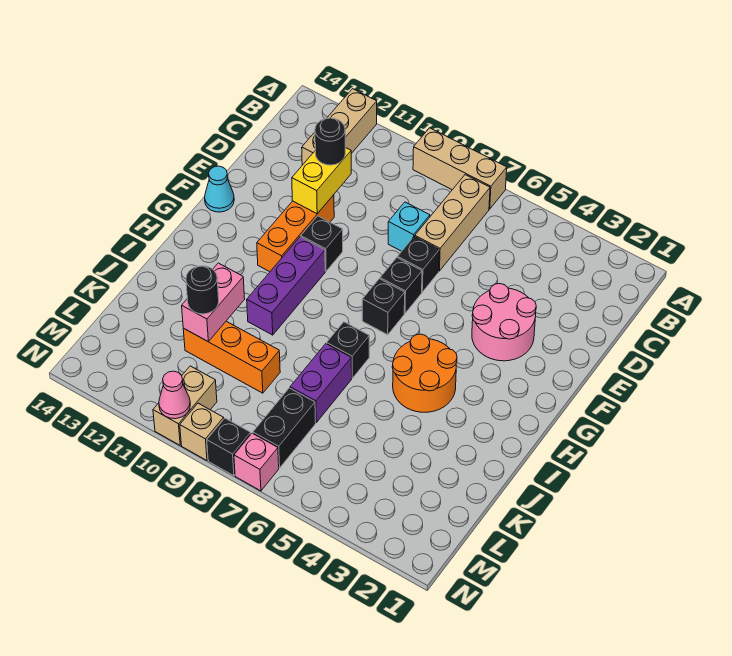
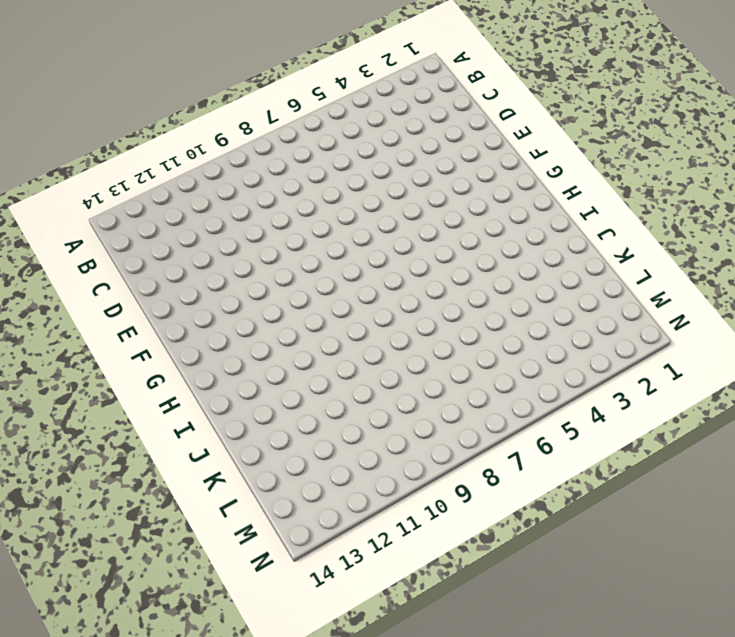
none -> tan 1x3 brick [413,128,507,209]
none -> tan 1x3 brick [302,89,377,165]
none -> tan 1x3 brick [415,175,490,271]

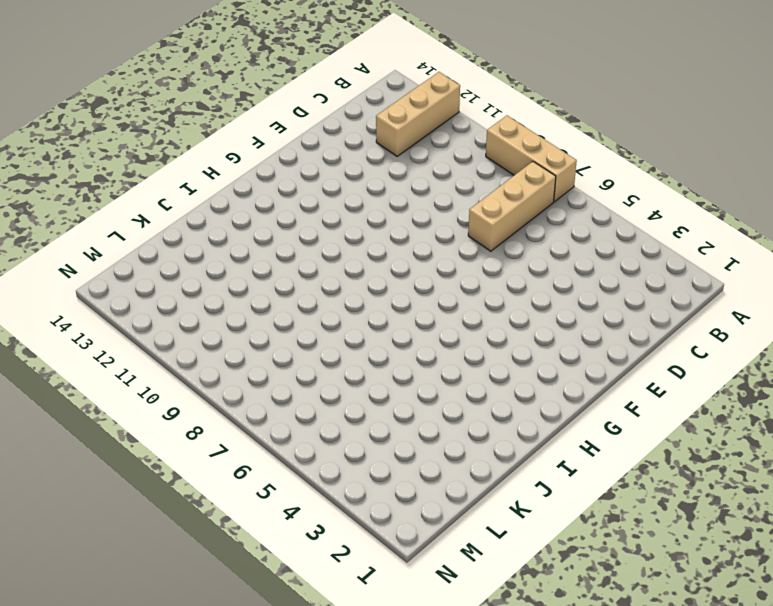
none -> cyan 1x1 brick [388,202,430,251]
none -> pink 2x2 round brick [472,284,536,361]
none -> black 1x1 brick [398,237,439,292]

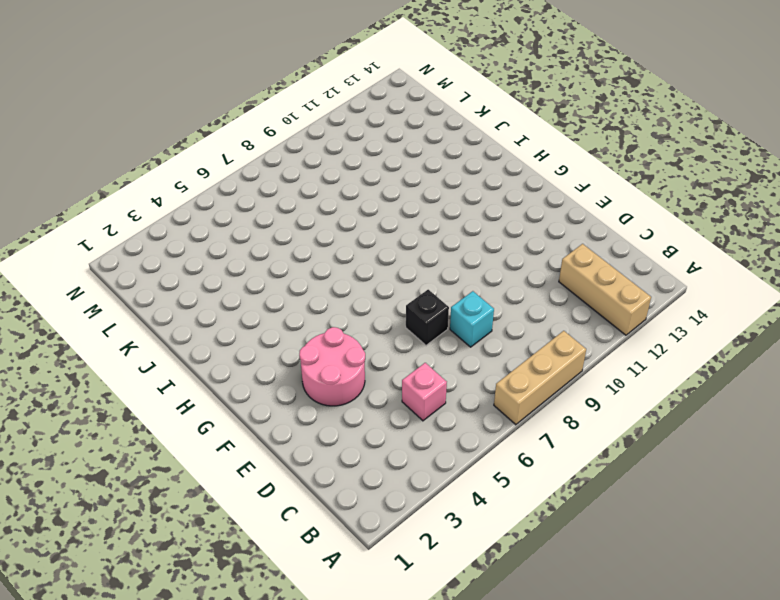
pink 1x1 brick [402,363,447,421] -> pink 1x1 brick moved to [234,433,279,491]
none -> tan 1x3 brick [415,175,490,271]
none -> orange 1x3 brick [257,195,334,272]
none -> black 1x1 brick [380,258,422,313]

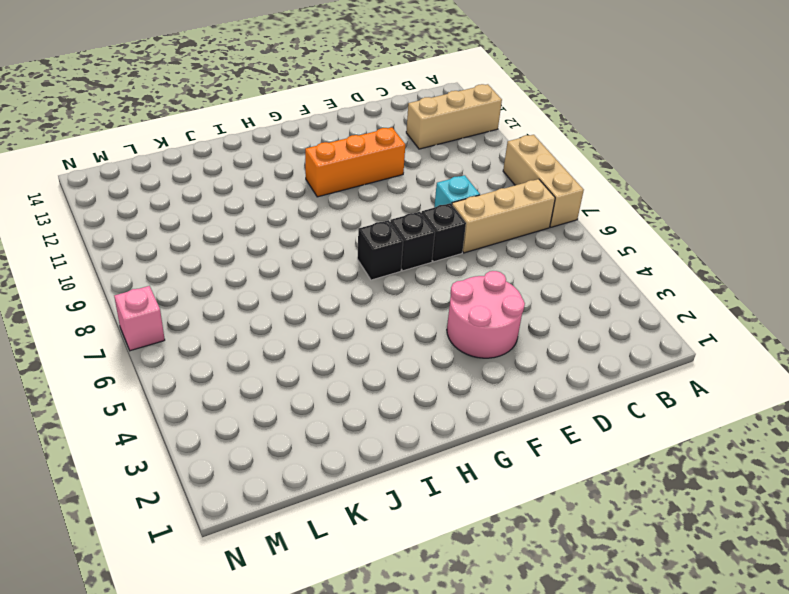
none -> black 1x1 brick [301,216,343,271]
none -> cyan 1x1 cone [205,166,234,212]
none -> purple 1x3 brick [247,237,325,335]

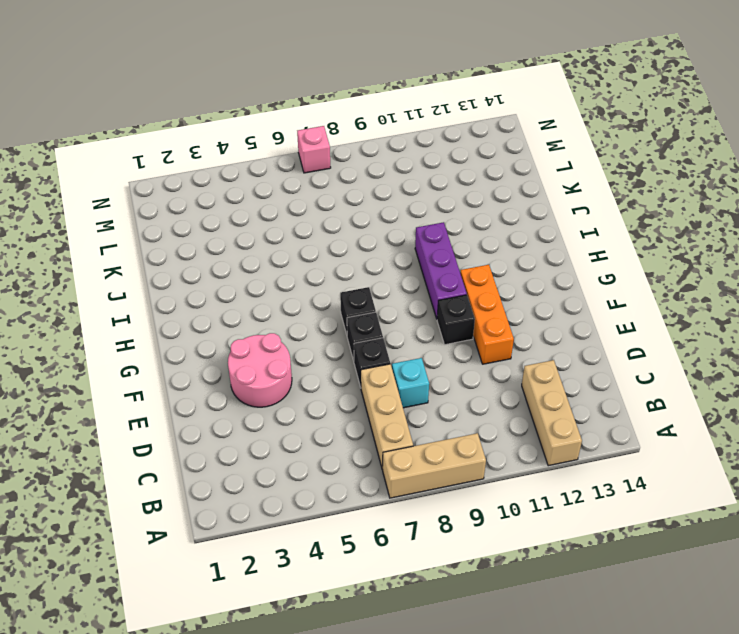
none -> cyan 1x1 cone [205,166,234,212]
none -> orange 2x2 round brick [392,334,457,412]
none -> black 1x1 brick [327,322,369,378]

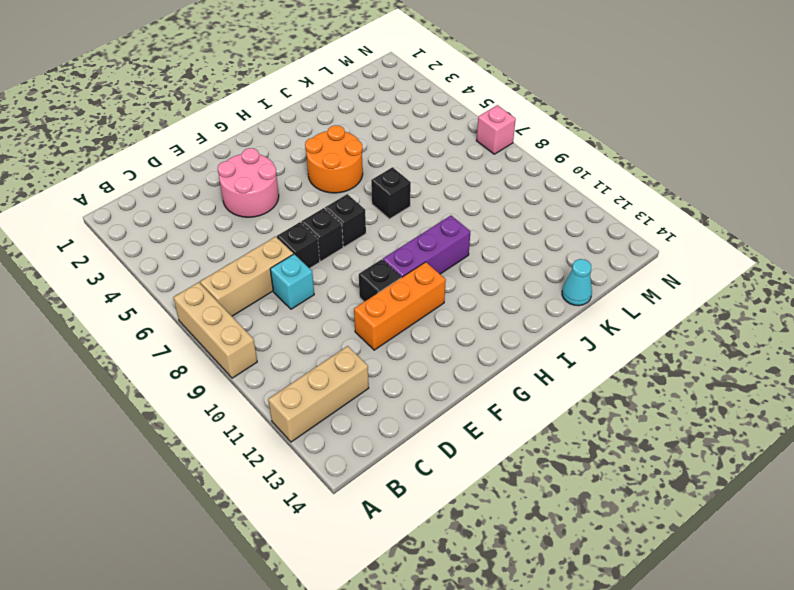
cyan 1x1 cone [562,259,592,306] -> cyan 1x1 cone moved to [205,166,234,212]
none -> purple 1x2 brick [290,344,352,422]
none -> orange 1x3 brick [183,321,280,393]
none -> black 1x2 brick [253,388,316,468]

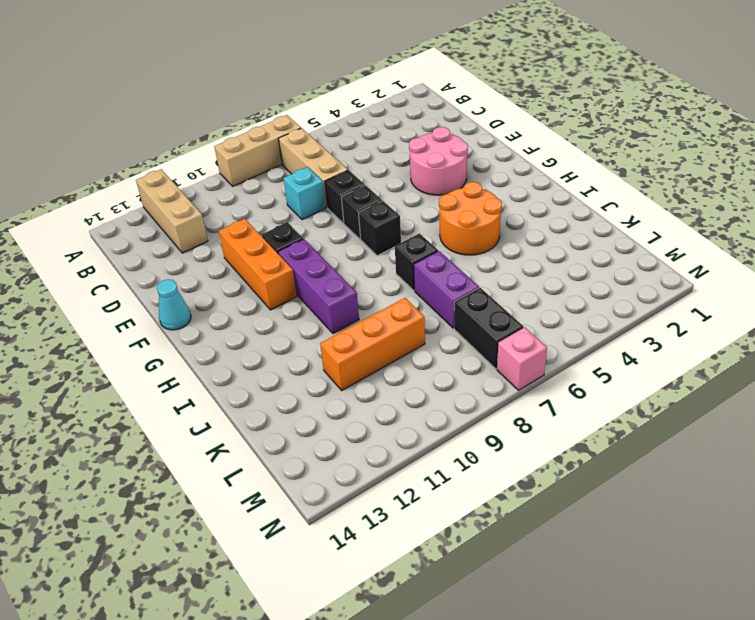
none -> tan 1x2 brick [153,366,217,445]
none -> black 1x1 brick [207,418,251,476]
none -> tan 1x1 brick [180,403,224,460]

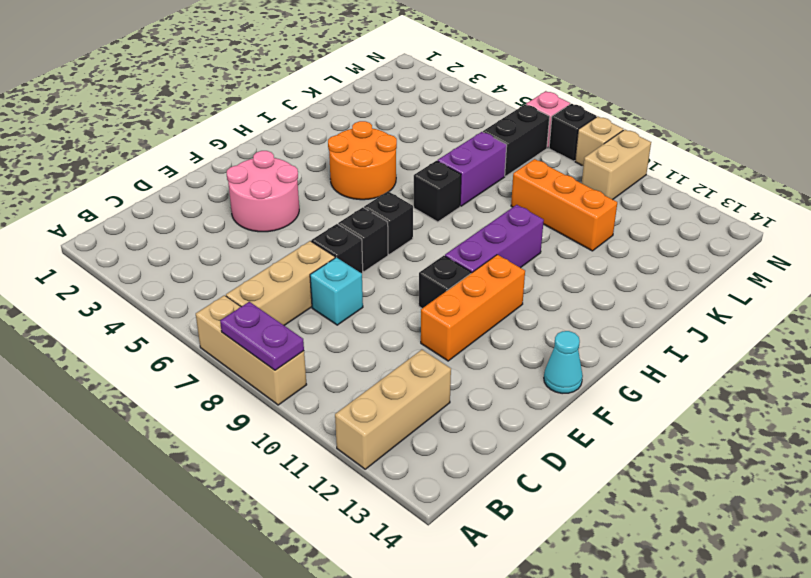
purple 1x2 plate [220,302,304,370] -> none
none -> yellow 1x2 brick [292,148,351,214]
none -> pink 1x2 brick [182,263,245,341]
none -> pink 1x1 cone [159,371,190,419]

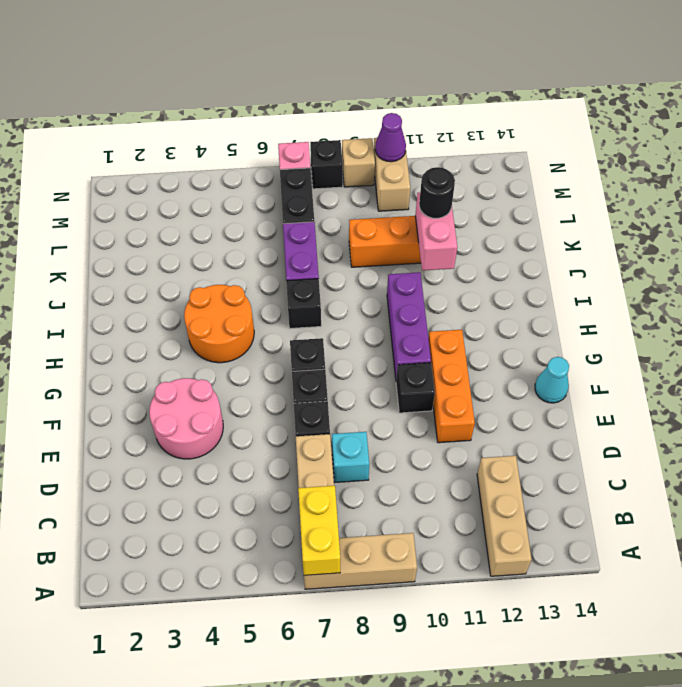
yellow 1x2 brick [298,486,340,575] -> yellow 1x2 brick moved to [292,148,351,214]
purple 1x1 cone [375,113,406,162] -> pink 1x1 cone [159,371,190,419]
none -> black 1x1 round brick [315,118,345,165]

